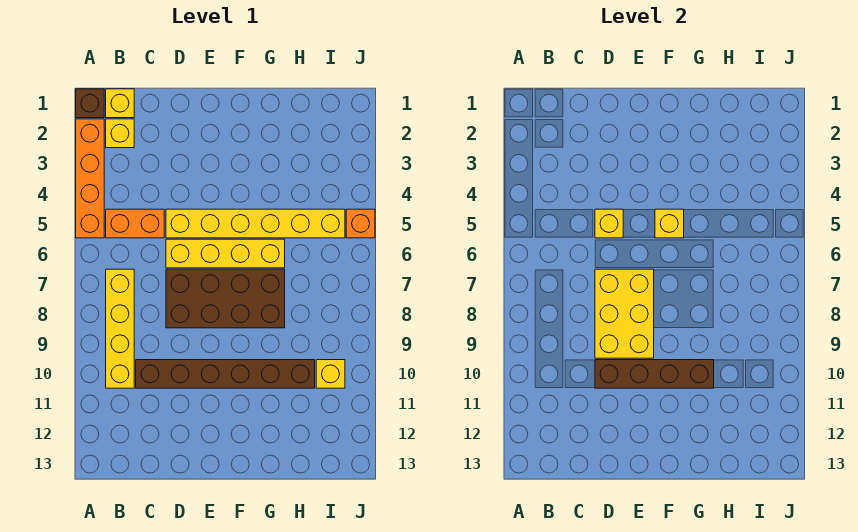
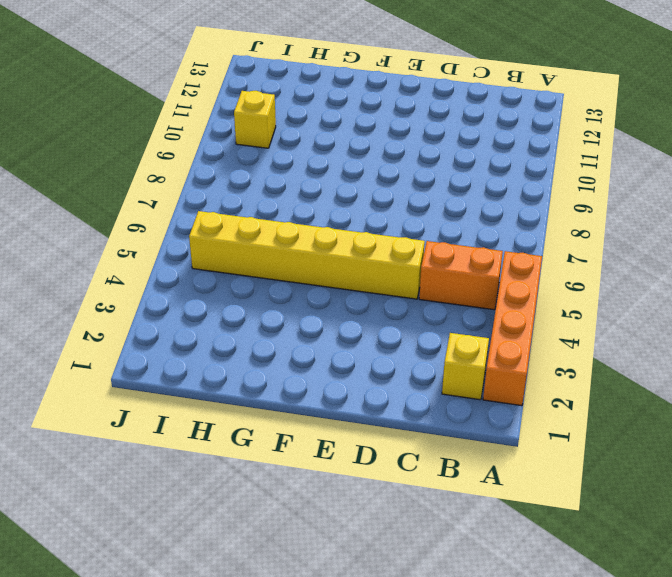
none -> brown 1x1 brick [76,89,104,118]
none -> yellow 1x1 brick [106,89,134,118]
none -> yellow 1x4 brick [106,269,134,388]

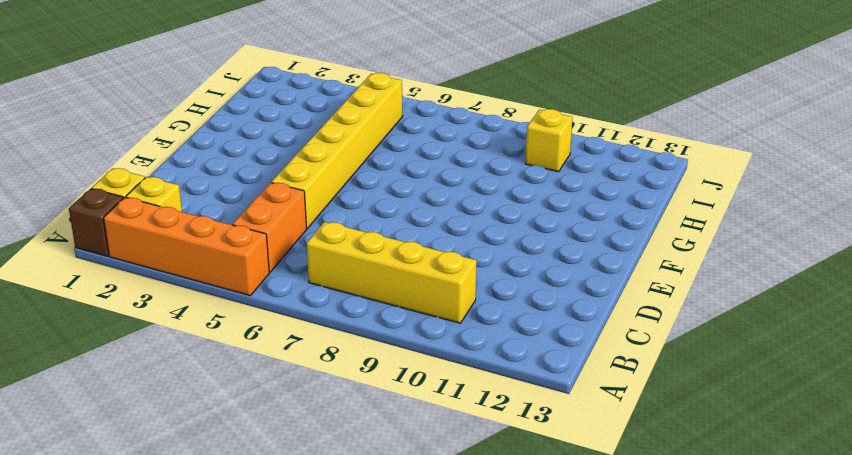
none -> brown 1x6 brick [136,360,315,388]
none -> yellow 1x4 brick [166,239,285,268]
none -> brown 2x4 brick [166,269,285,328]

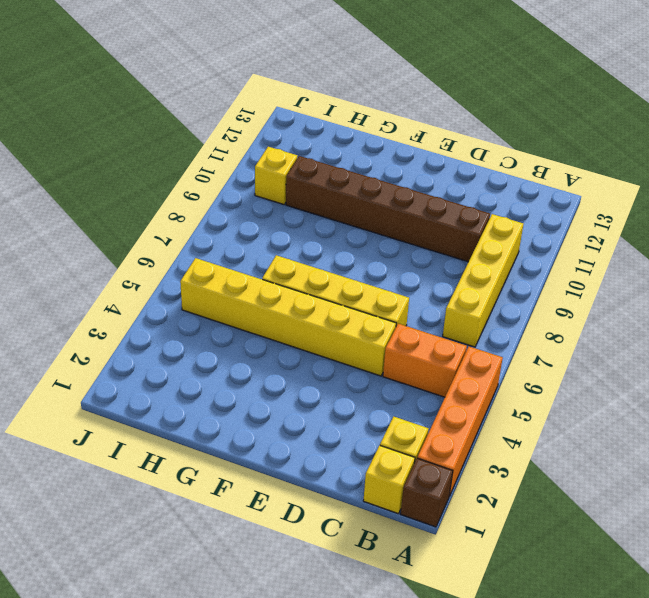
none -> brown 2x4 brick [166,269,285,328]
none -> orange 1x1 brick [346,209,375,238]
none -> yellow 1x1 brick [595,209,623,238]

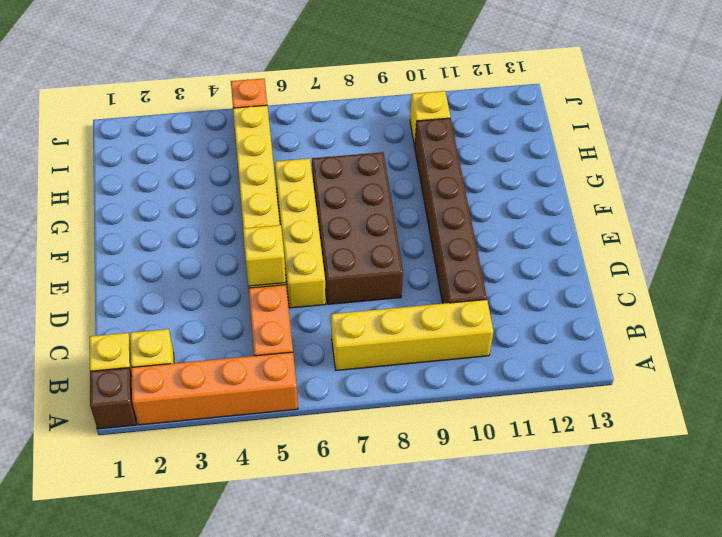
none -> yellow 2x3 brick [595,269,654,358]
none -> brown 1x4 brick [595,360,714,388]
none -> yellow 1x1 brick [655,209,684,238]

